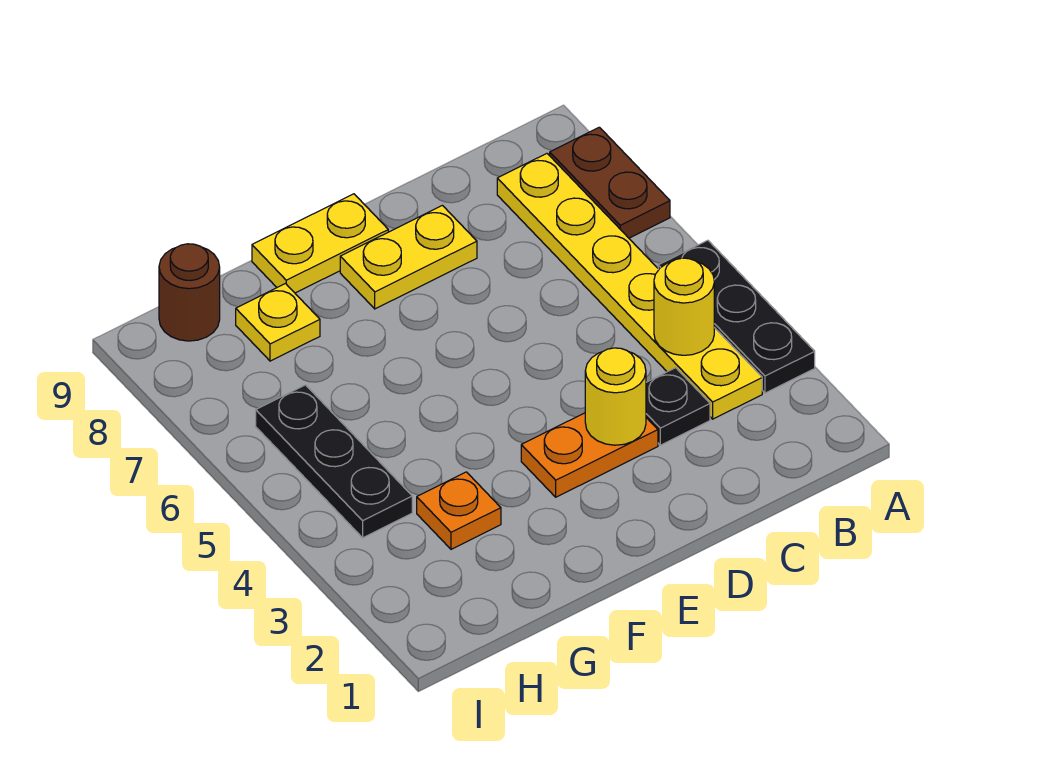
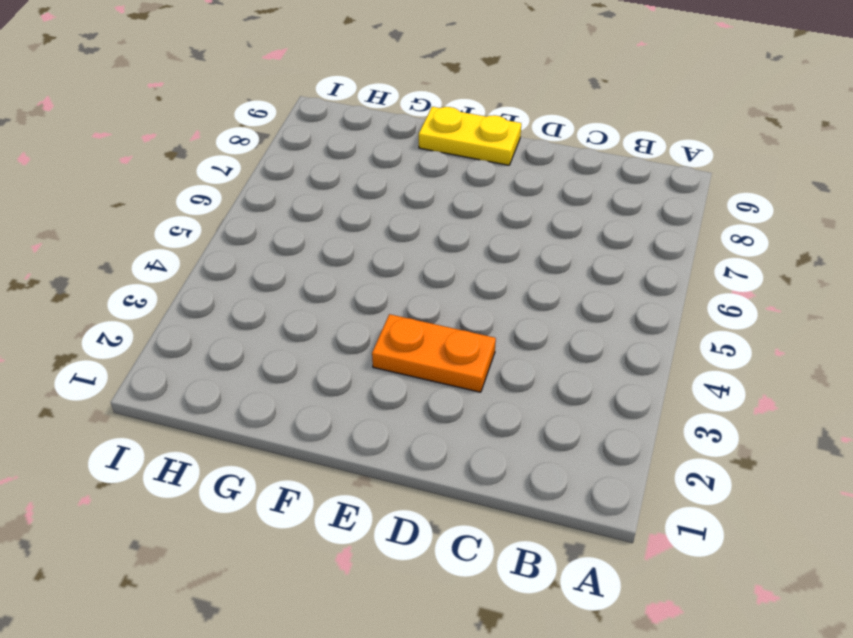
none -> black 1x3 plate [658,240,815,393]
none -> brown 1x2 plate [550,127,670,238]
none -> yellow 1x6 plate [497,154,762,419]

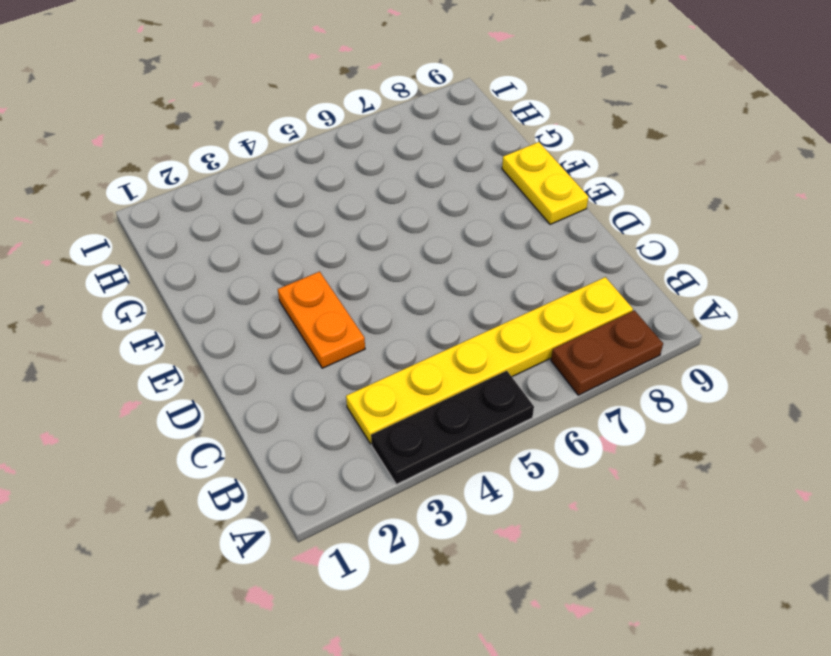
none -> black 1x1 plate [646,368,710,445]
none -> yellow 1x2 plate [340,205,477,309]
none -> orange 1x1 plate [417,472,501,549]

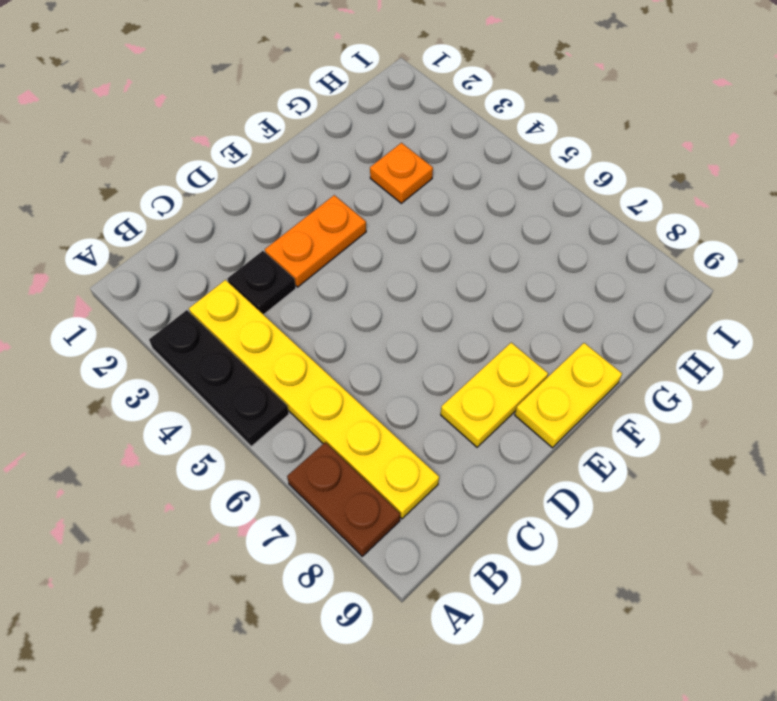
none -> yellow 1x1 plate [236,284,320,361]
none -> black 1x3 plate [256,385,412,538]
none -> brown 1x1 round brick [159,244,220,341]

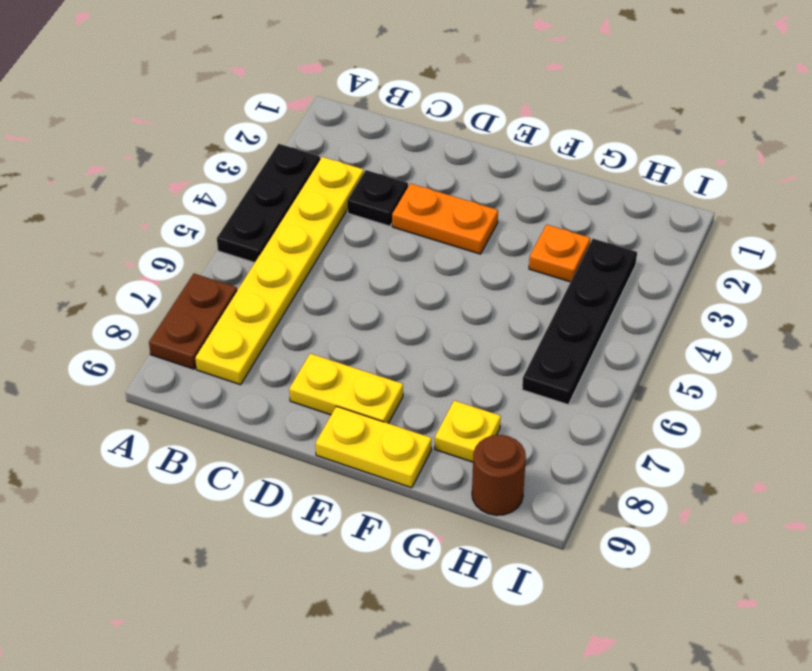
black 1x4 plate [522,239,637,405] -> black 1x3 plate [256,385,412,538]
none -> yellow 1x1 round brick [654,258,714,355]
none -> yellow 1x1 round brick [585,348,646,445]

